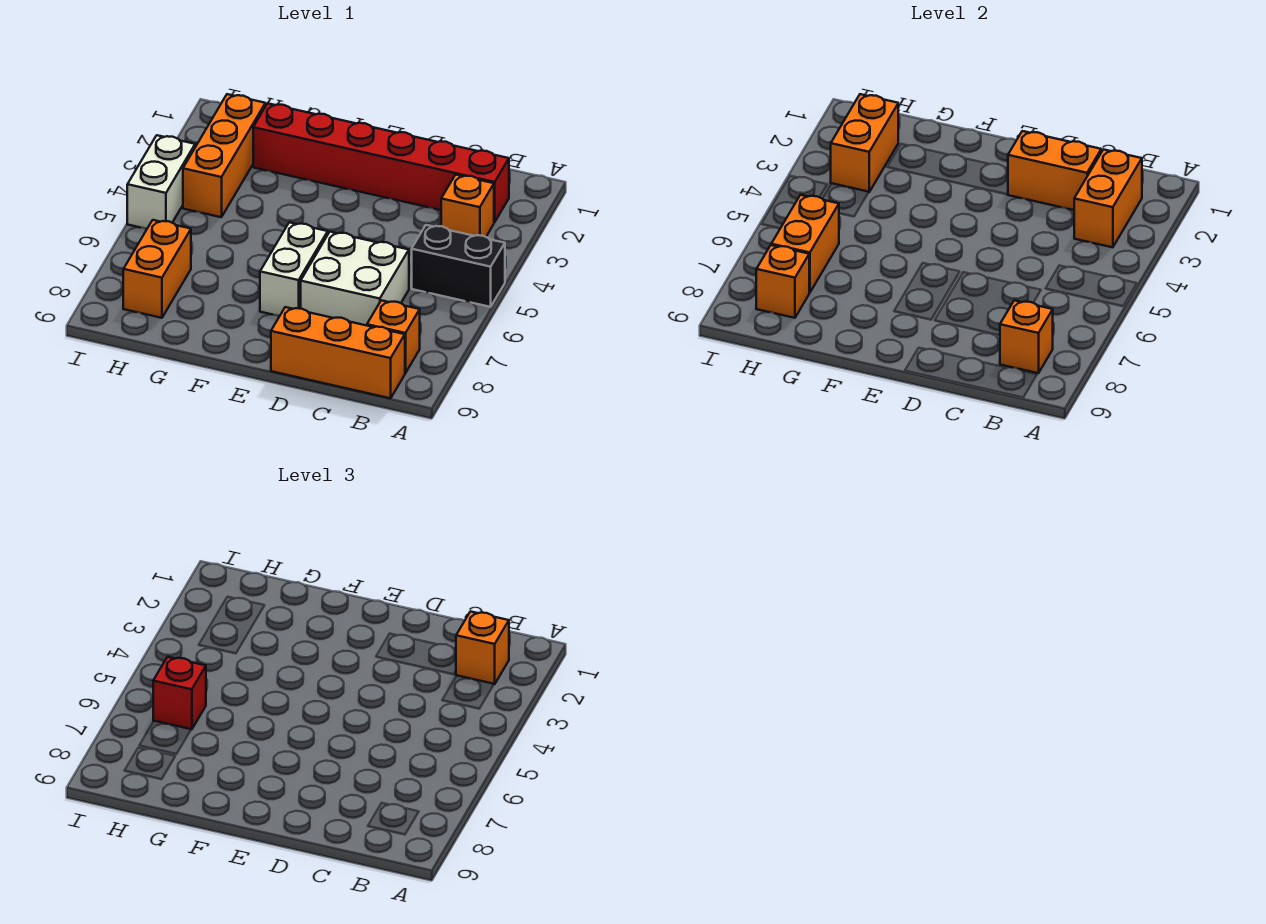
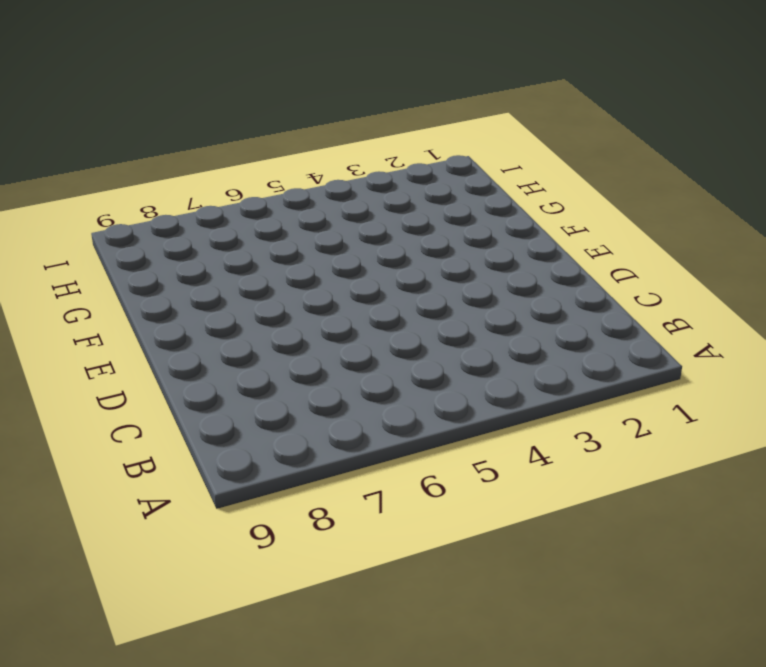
none -> black 1x2 brick [412,225,505,307]
none -> red 1x6 brick [253,103,509,222]
none -> orange 1x1 brick [441,175,494,237]

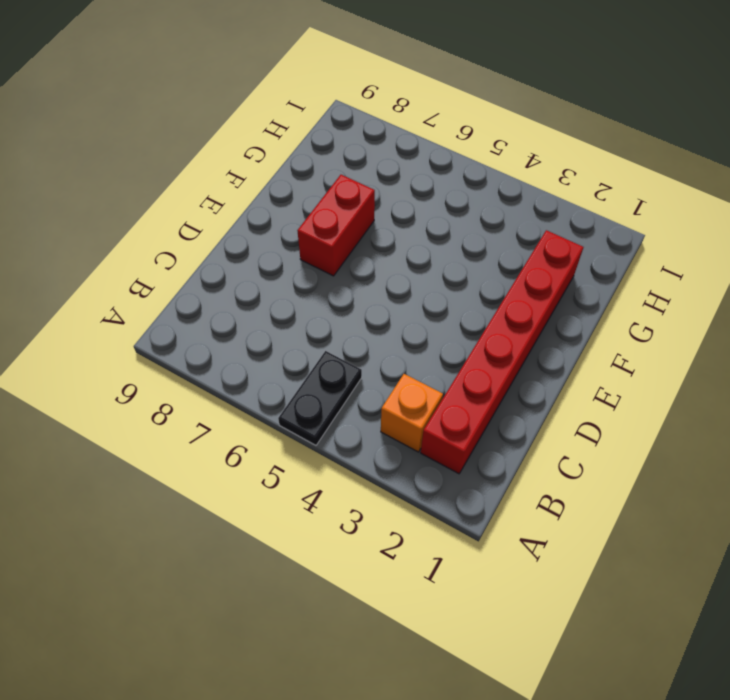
black 1x2 plate [278,351,362,445] -> black 1x2 brick [412,225,505,307]
red 1x2 brick [297,175,375,276] -> white 1x2 brick [260,222,328,316]
none -> orange 1x1 brick [367,300,420,373]
none -> orange 1x3 brick [271,307,405,398]
none -> white 2x2 brick [301,232,409,326]

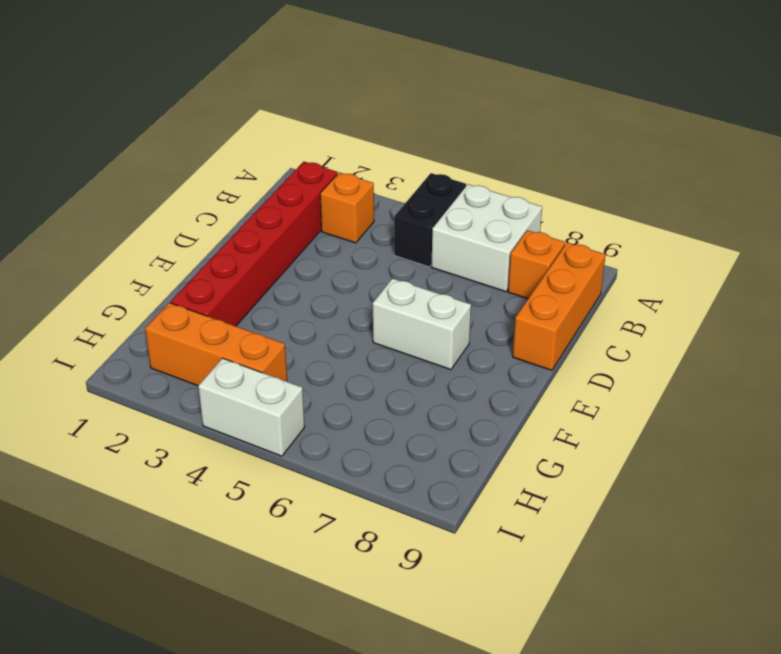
white 2x2 brick [432,184,542,292] -> white 2x2 brick moved to [301,232,409,326]
none -> orange 1x2 brick [123,220,191,318]
none -> orange 1x2 brick [1074,149,1142,247]
none -> orange 1x1 brick [1000,300,1053,373]

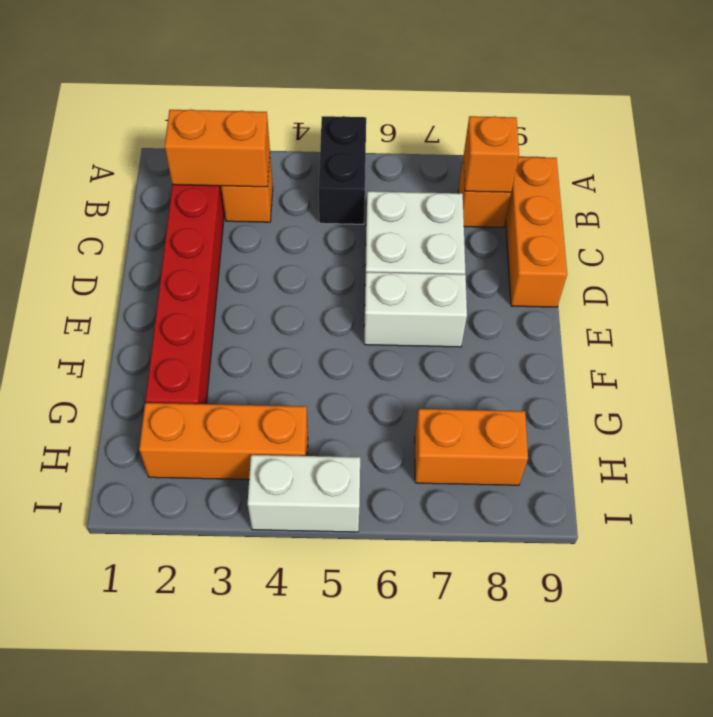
none -> orange 1x2 brick [1008,131,1101,210]
none -> orange 1x2 brick [831,94,898,192]
none -> orange 1x2 brick [771,195,839,293]

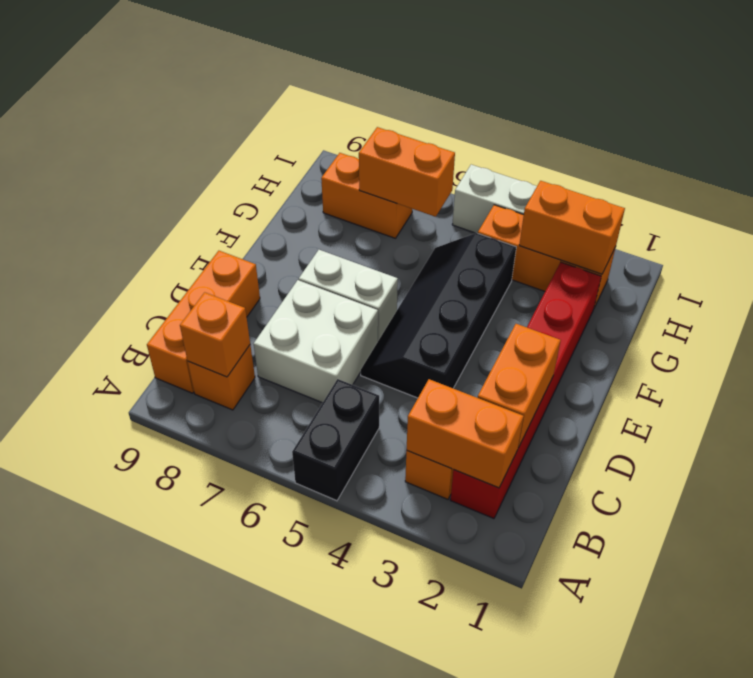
black 2x4 slope [361,233,516,398] -> none
none -> orange 1x1 brick [756,245,809,318]
none -> orange 1x1 brick [456,611,509,684]
none -> red 1x1 brick [153,657,206,730]

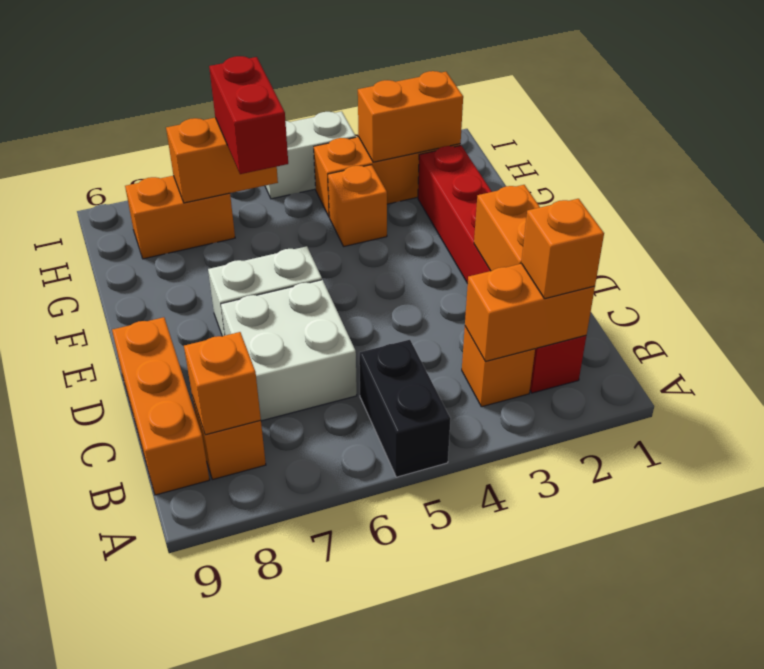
orange 1x1 brick [328,165,387,246] -> orange 1x1 brick moved to [756,245,809,318]
red 1x2 brick [209,56,288,174] -> red 1x1 brick [153,657,206,730]

